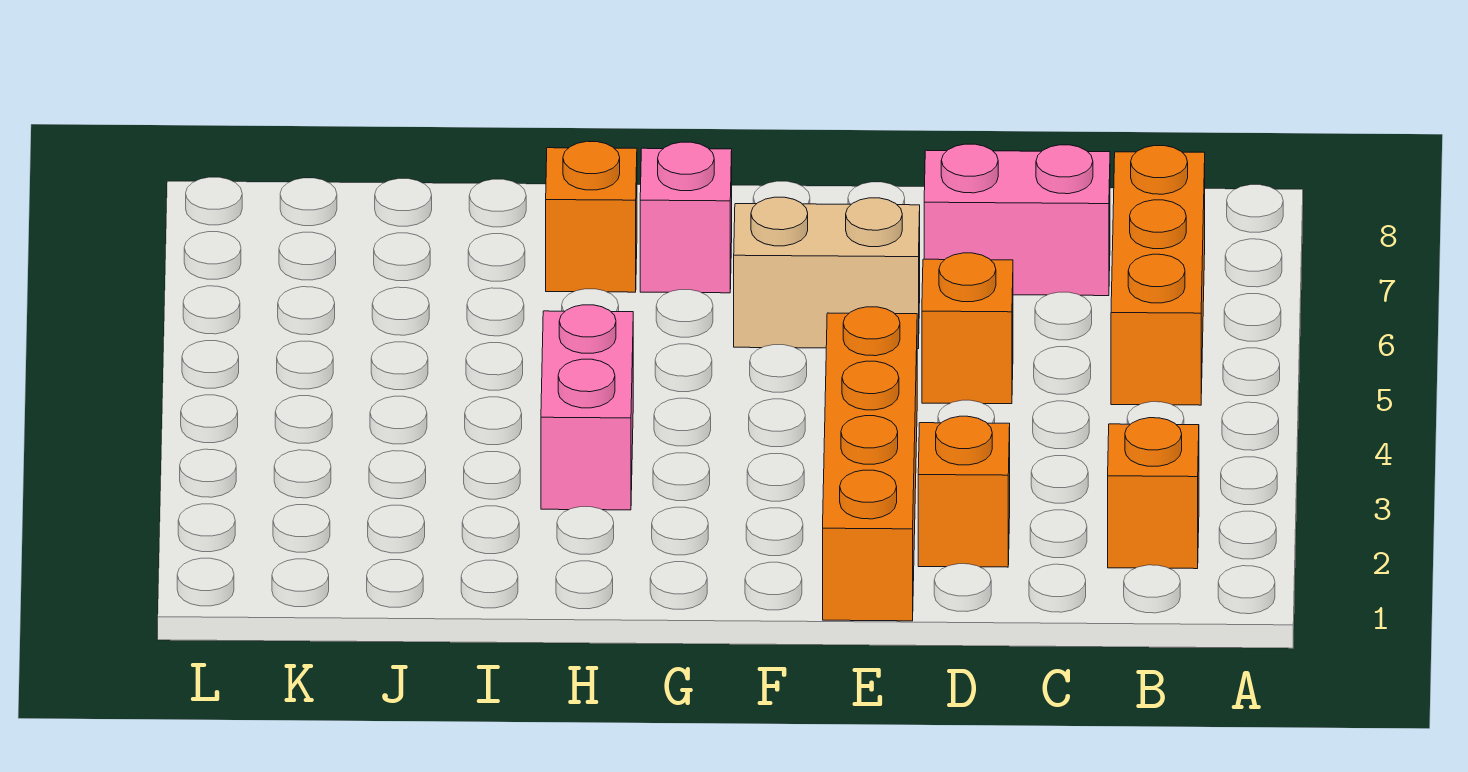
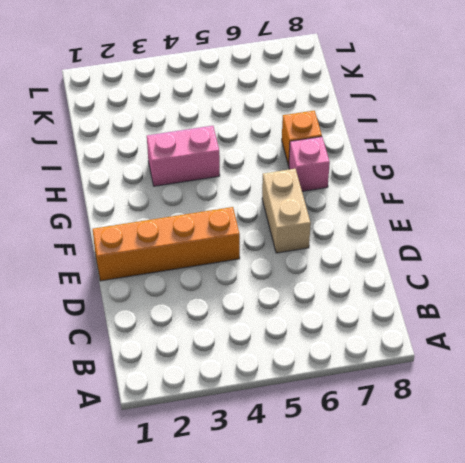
none -> orange 1x1 brick [1108,418,1199,569]
none -> orange 1x3 brick [1111,146,1205,405]

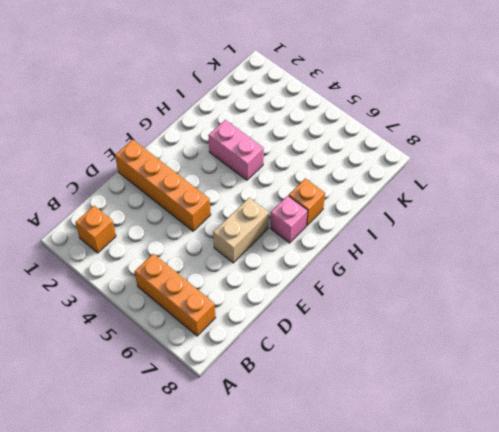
none -> pink 1x2 brick [924,144,1110,296]
none -> orange 1x1 brick [918,416,1010,567]

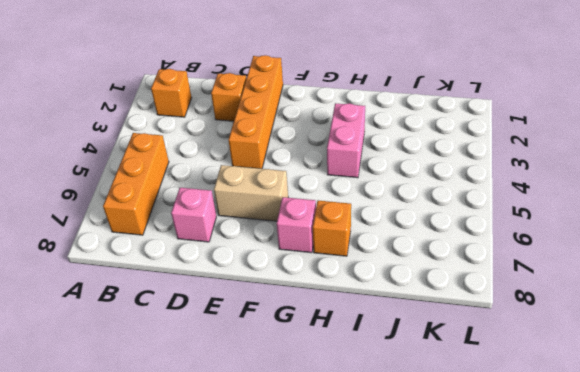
pink 1x1 brick [171,188,216,242] -> pink 1x2 brick [924,144,1110,296]
none -> orange 1x1 brick [922,253,1013,404]

